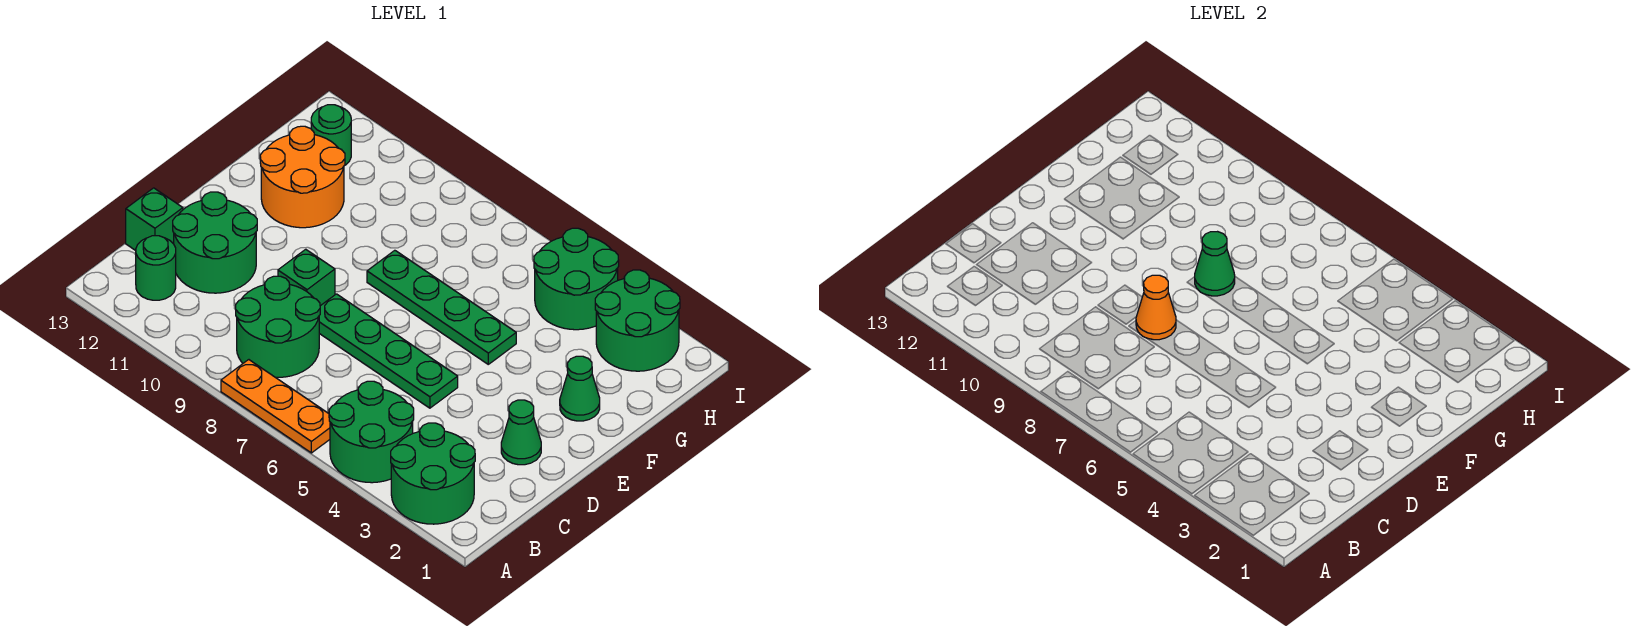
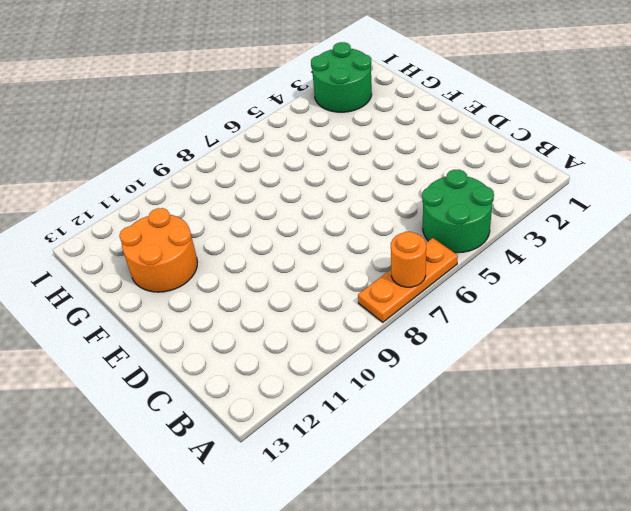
orange 1x1 round brick [391,232,426,287] -> none
none -> green 2x2 round brick [391,423,475,524]
none -> green 2x2 round brick [236,276,320,377]
none -> green 1x1 round brick [136,236,176,300]

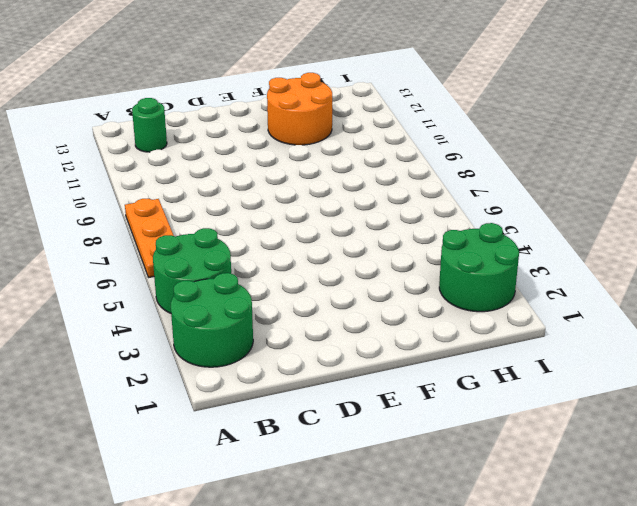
none -> green 2x2 round brick [236,276,320,377]
none -> green 2x2 round brick [173,192,257,293]
none -> green 1x1 brick [126,188,183,251]

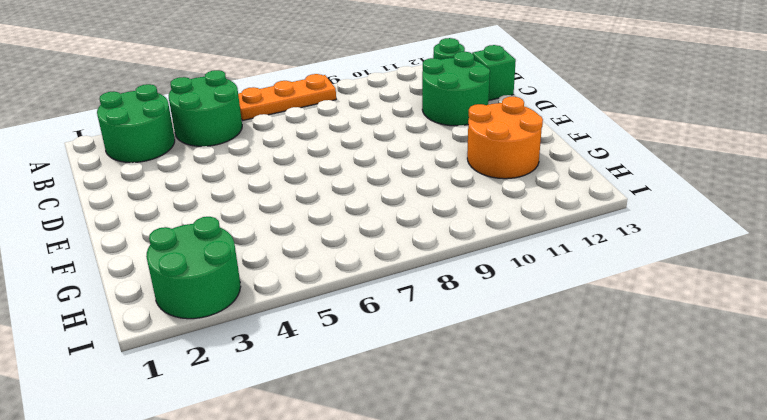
none -> green 2x2 round brick [236,276,320,377]
none -> green 1x1 cone [501,400,541,465]
none -> green 1x4 plate [319,294,458,408]

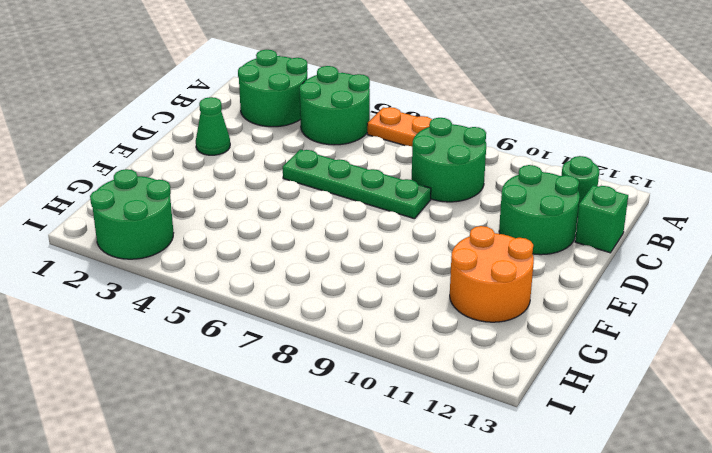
none -> green 1x1 brick [278,249,335,306]
none -> green 1x1 cone [560,356,600,421]
none -> green 1x4 plate [367,250,516,364]

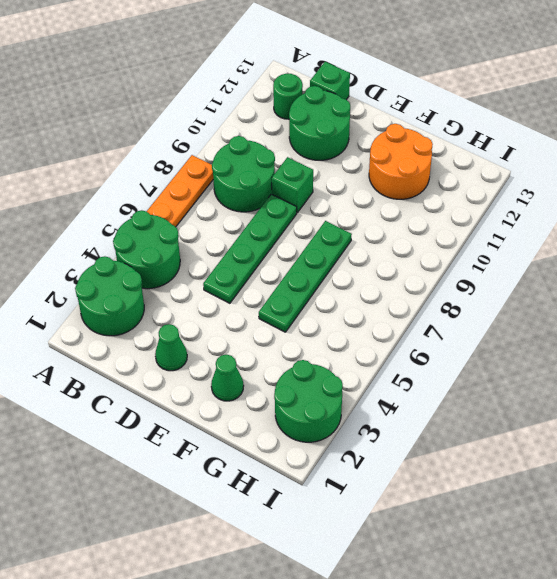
none -> green 2x2 round brick [534,228,619,330]
none -> green 1x1 round brick [311,105,351,165]
none -> orange 1x1 cone [1136,275,1176,340]

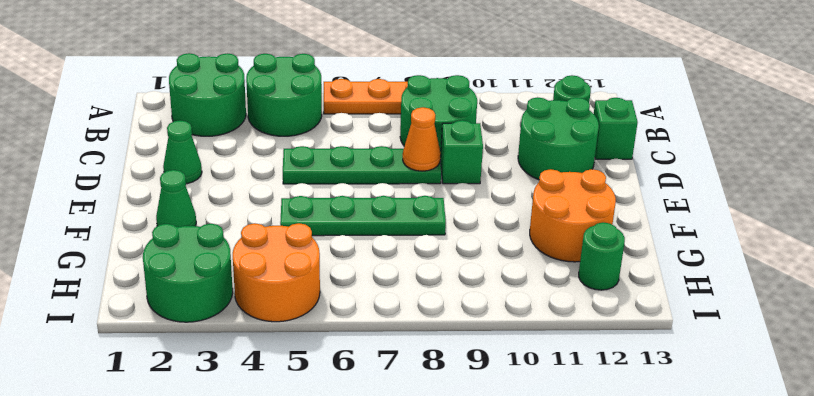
orange 2x2 round brick [233,223,320,322] -> green 2x2 round brick [534,228,619,330]
none -> green 1x1 cone [1195,232,1235,296]

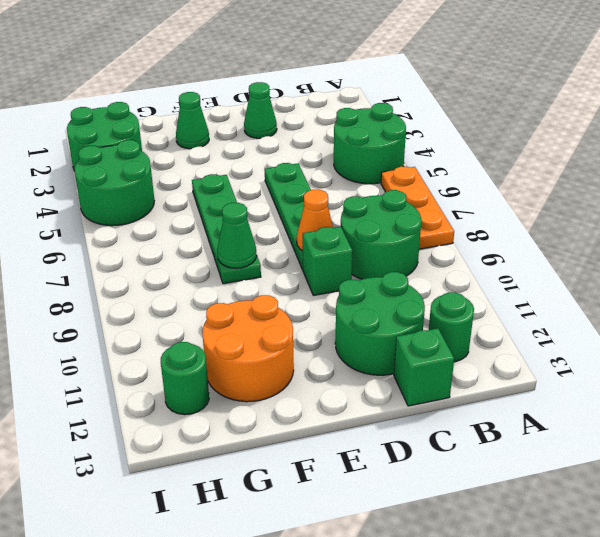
none -> green 2x2 round brick [391,423,475,524]

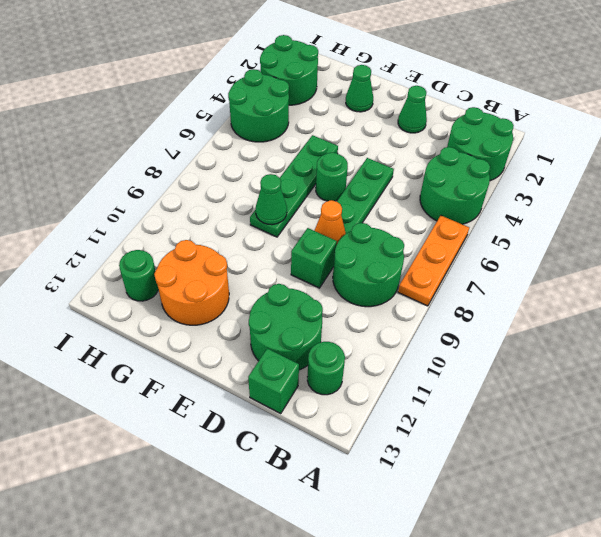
green 1x1 round brick [316,152,348,201] -> none

